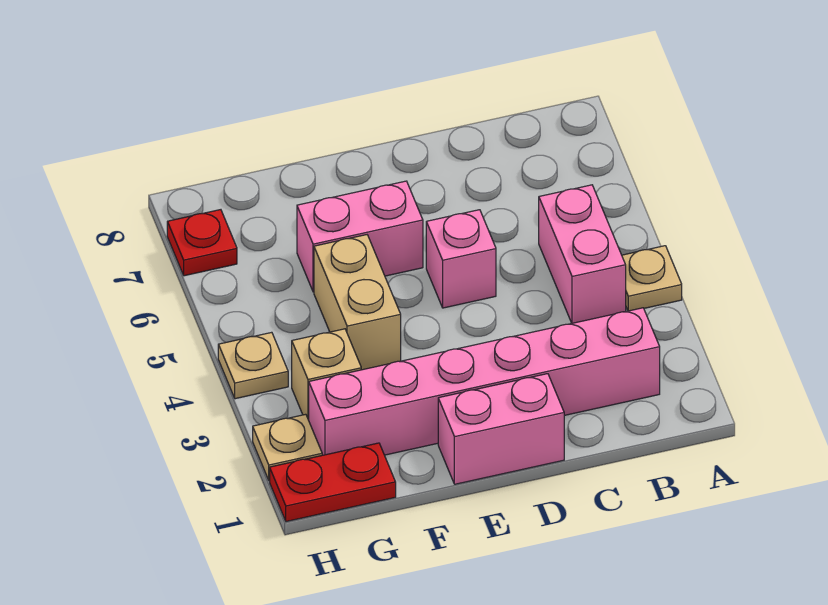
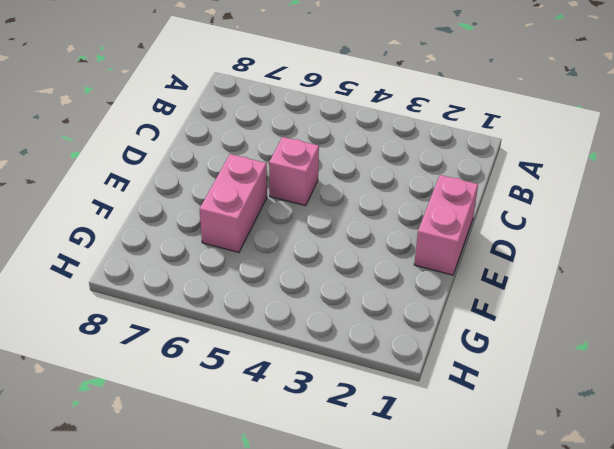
none -> tan 1x1 plate [622,246,682,311]
none -> pink 1x6 brick [309,308,660,455]
none -> pink 1x2 brick [539,185,626,323]

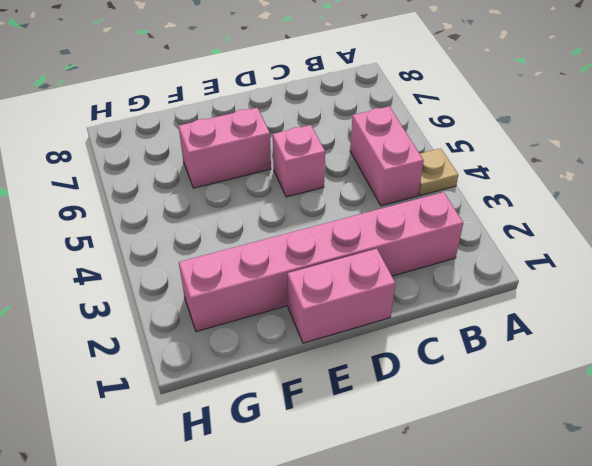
none -> tan 1x2 brick [314,235,401,370]
none -> red 1x2 plate [270,443,396,522]
none -> tan 1x1 brick [292,329,361,420]

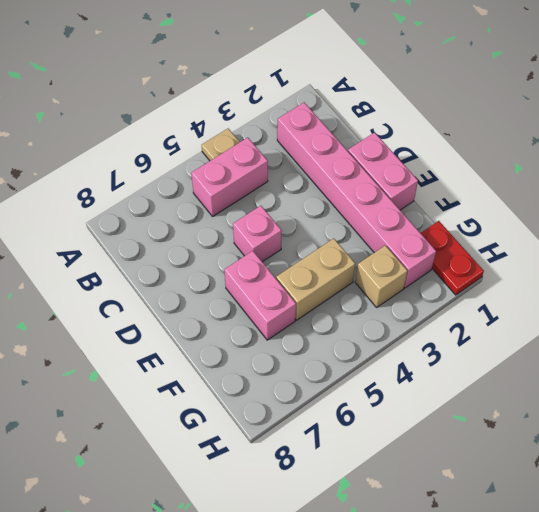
none -> tan 1x1 plate [253,414,322,481]
none -> tan 1x1 plate [218,332,288,399]
none -> red 1x1 plate [167,210,237,276]

